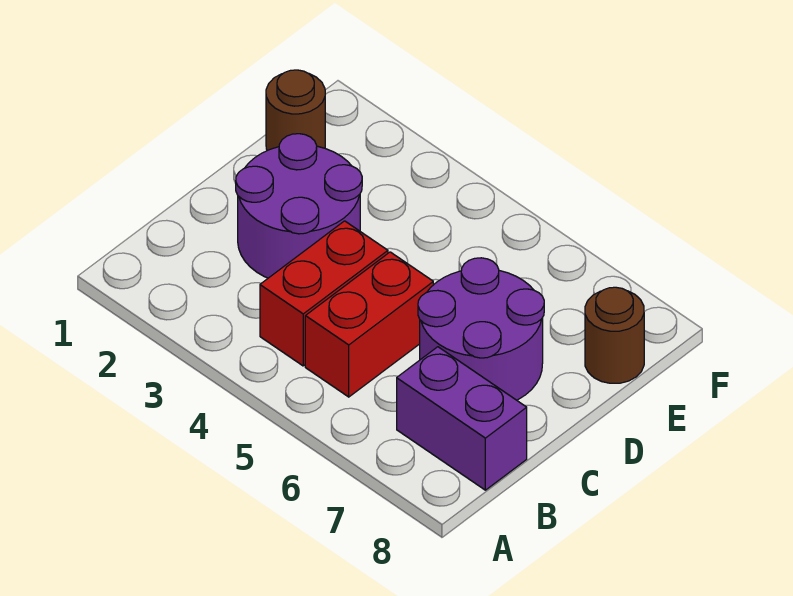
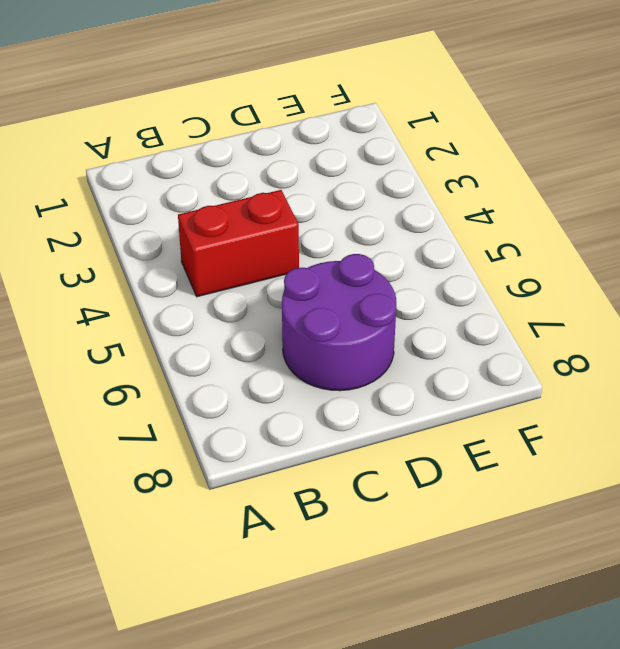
none -> red 1x2 brick [305,252,433,397]
none -> purple 1x2 brick [397,347,527,490]

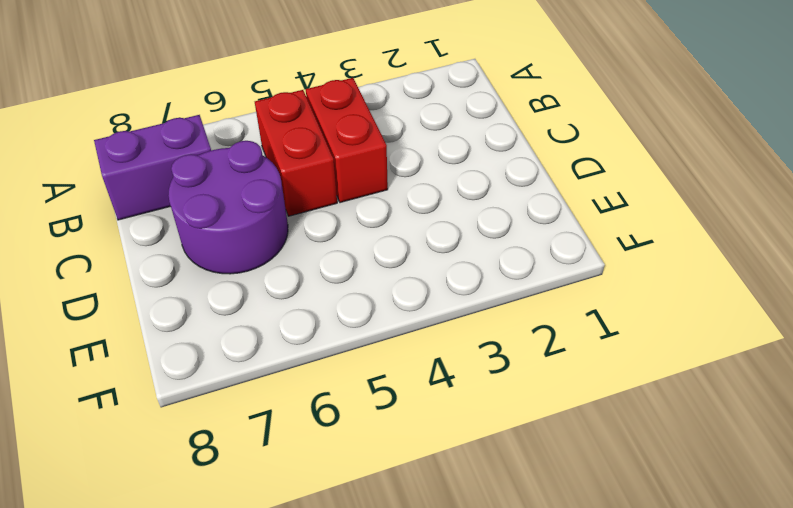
none -> purple 2x2 round brick [236,134,362,278]
none -> brown 1x1 round brick [266,70,325,151]

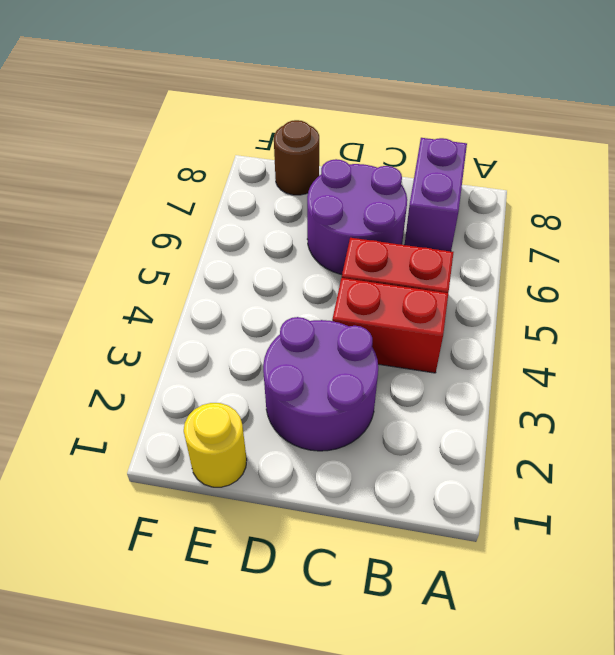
yellow 1x1 round brick [184,403,247,487] -> brown 1x1 round brick [266,70,325,151]

